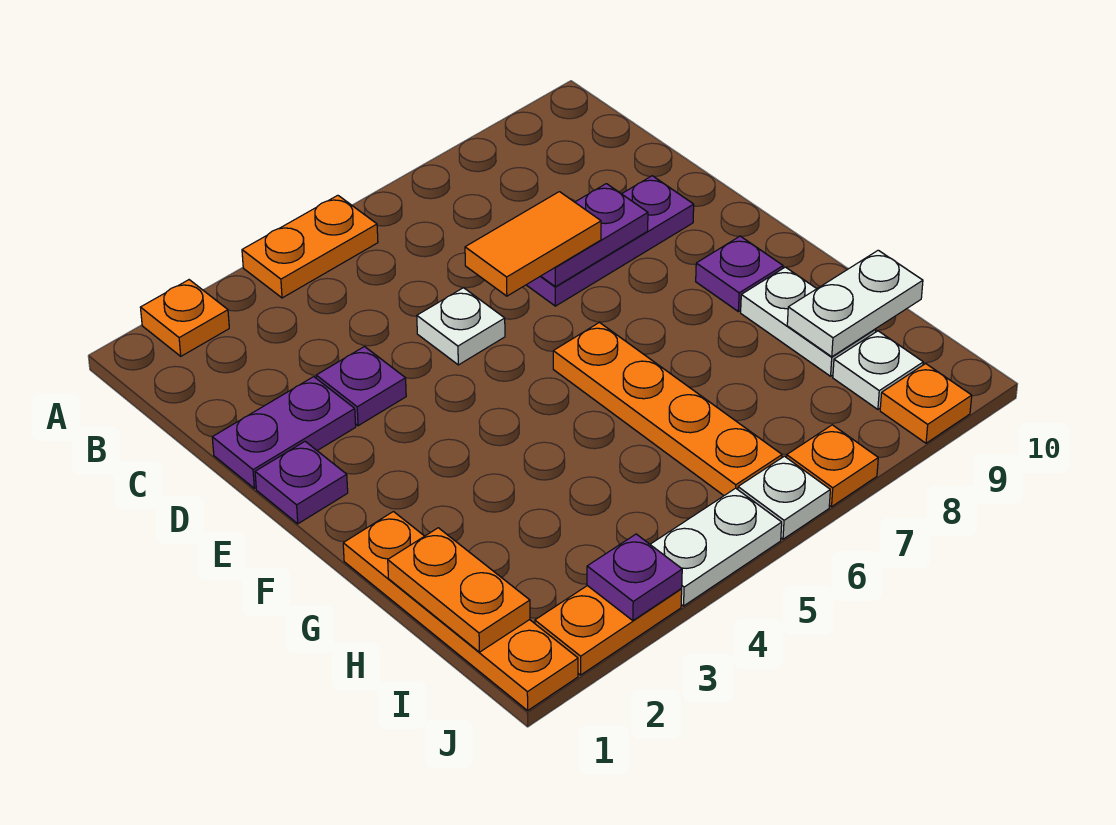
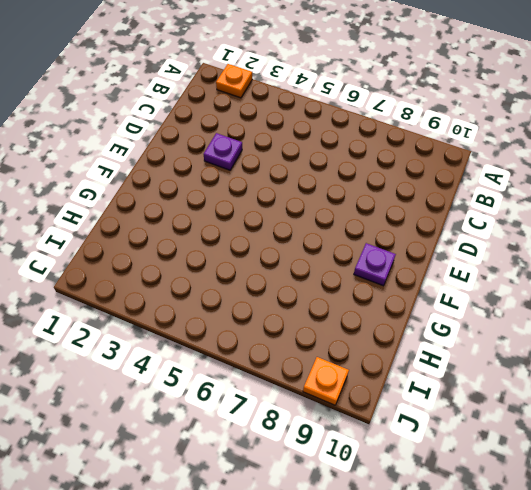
none -> orange 1x2 plate [242,195,378,298]
none -> purple 1x2 plate [212,377,356,488]
none -> white 1x1 plate [417,288,505,365]

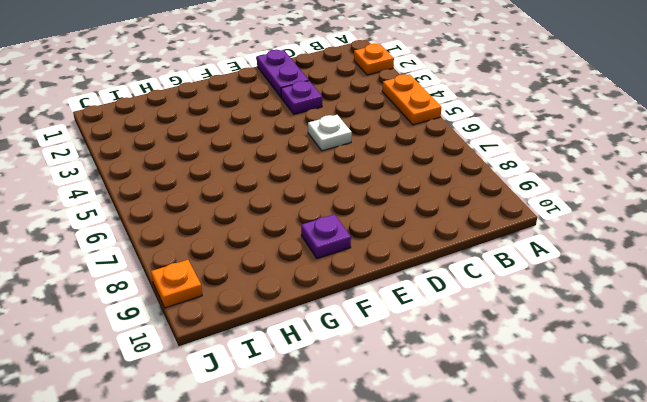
none -> purple 1x3 plate [527,176,694,306]
none -> purple 1x1 plate [255,442,348,524]
none -> orange 1x4 plate [553,323,782,496]

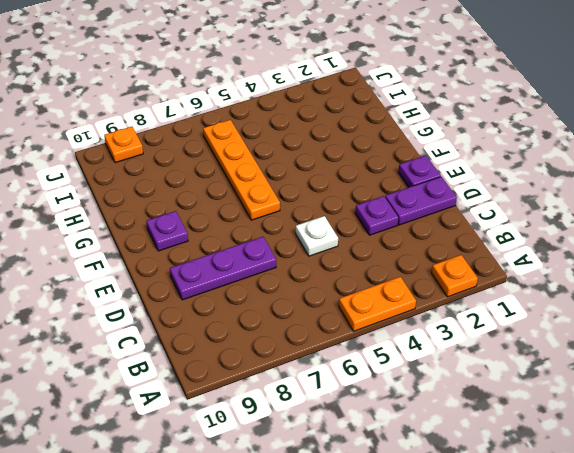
none -> orange 1x4 plate [343,512,578,710]
none -> white 1x2 plate [741,267,876,376]
none -> white 1x1 plate [833,331,923,409]

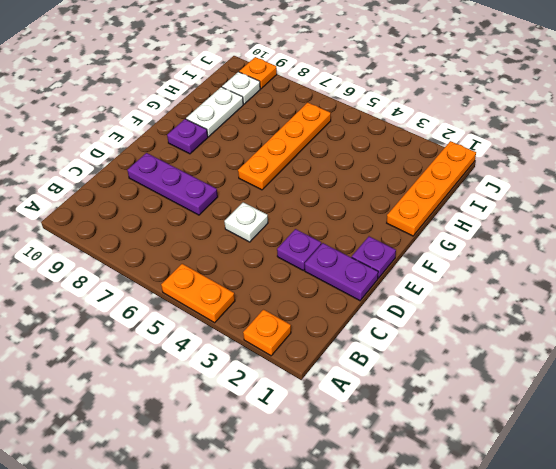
none -> orange 1x2 plate [535,586,682,675]
none -> white 1x2 plate [650,488,782,606]
none -> white 1x1 plate [738,456,830,539]

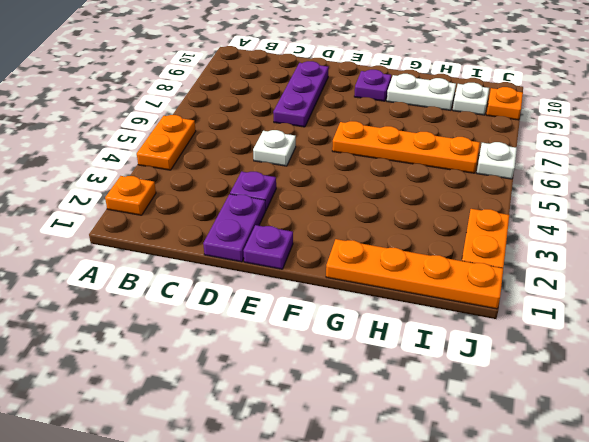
none -> white 1x2 plate [650,488,782,606]
none -> orange 1x1 plate [787,425,878,507]
none -> purple 1x2 plate [541,184,648,287]

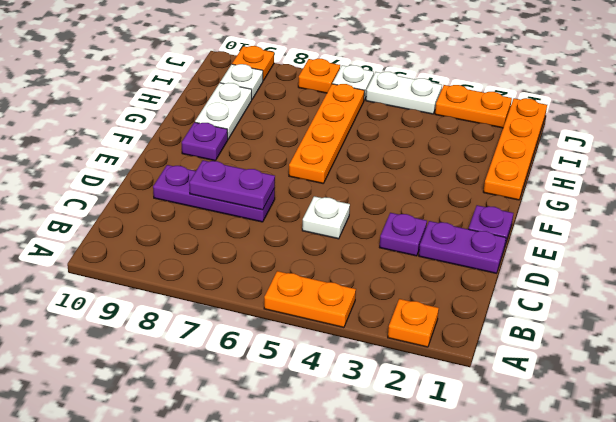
none -> orange 1x2 plate [388,528,530,652]
none -> white 1x2 plate [787,250,923,357]
none -> purple 1x1 plate [587,534,682,621]

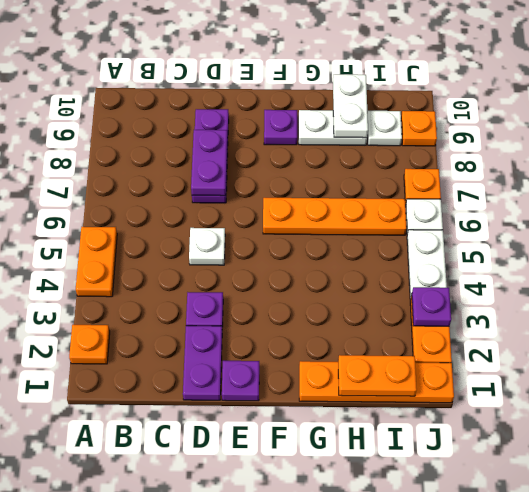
none -> orange 1x2 tile [465,192,601,296]

